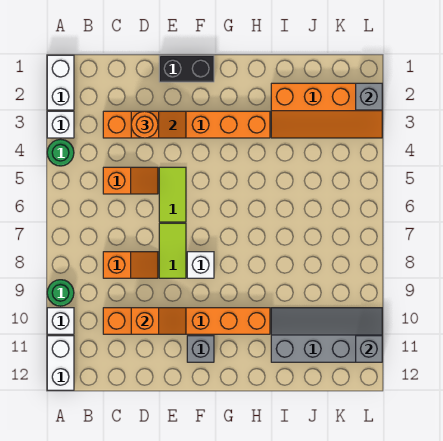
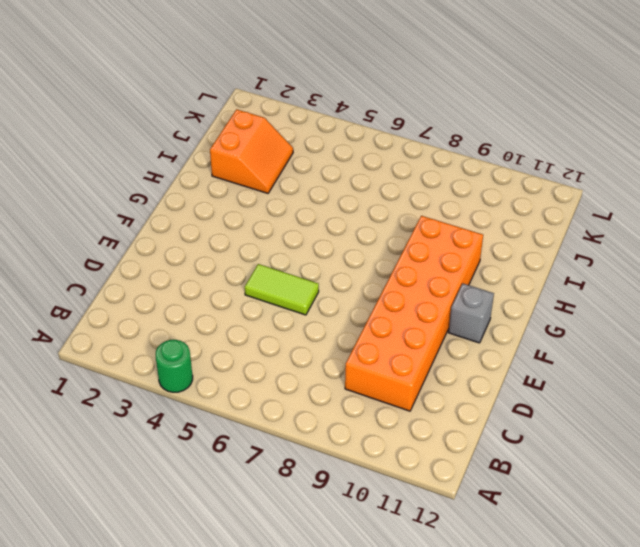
orange 2x6 brick [345,216,483,411] -> orange 1x6 brick [103,308,270,334]
orange 2x2 slope [210,109,293,193] -> orange 2x4 slope [271,83,382,138]
none -> white 1x2 brick [47,55,74,110]
none -> white 1x1 brick [47,111,74,138]
none -> green 1x1 round brick [47,280,74,306]

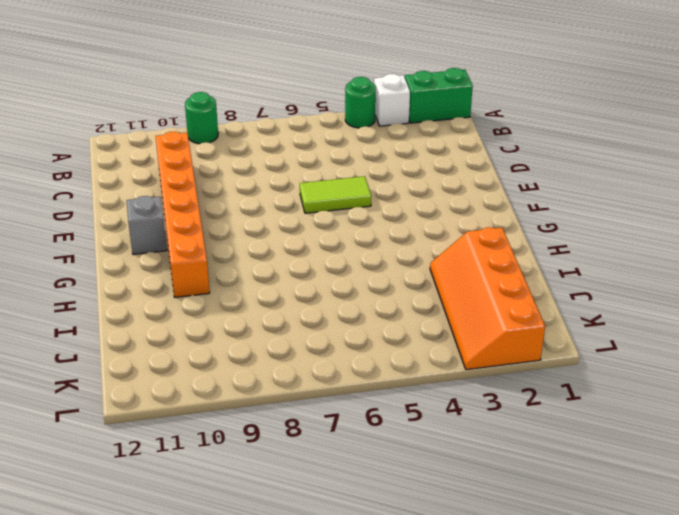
green 1x2 brick [405,68,473,123] -> white 1x2 brick [47,55,74,110]
none -> white 1x1 brick [47,308,74,334]
none -> white 1x2 brick [47,336,74,390]
none -> orange 1x6 brick [103,111,270,138]

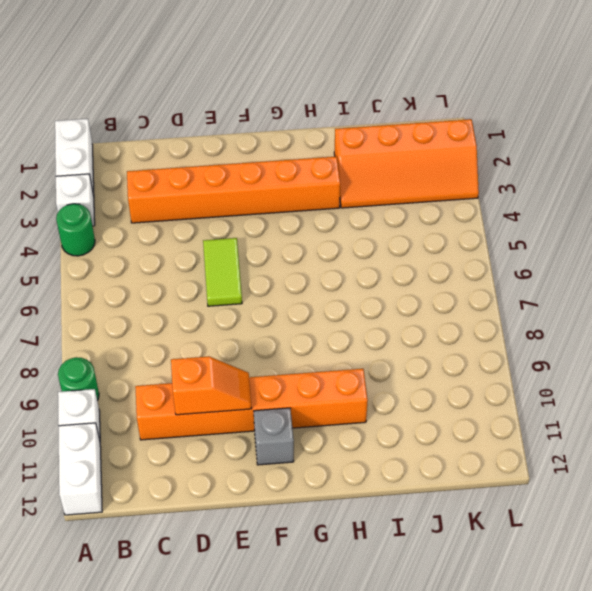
none -> orange 1x2 slope [103,167,158,194]
none -> orange 1x2 slope [103,252,158,278]
none -> black 1x2 brick [159,55,214,82]

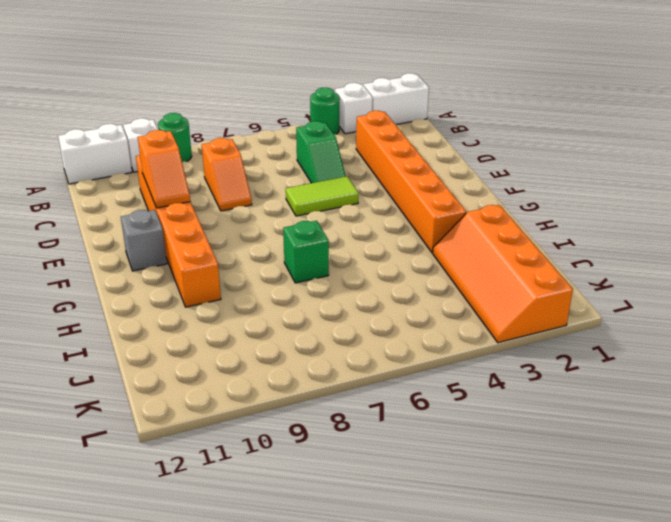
green 1x2 slope [296,121,346,183] -> orange 1x2 slope [103,167,158,194]
green 1x1 brick [283,221,329,283] -> none
none -> black 1x2 brick [159,55,214,82]
none -> lime 1x2 tile [159,223,186,278]
none -> white 1x1 brick [187,252,214,278]

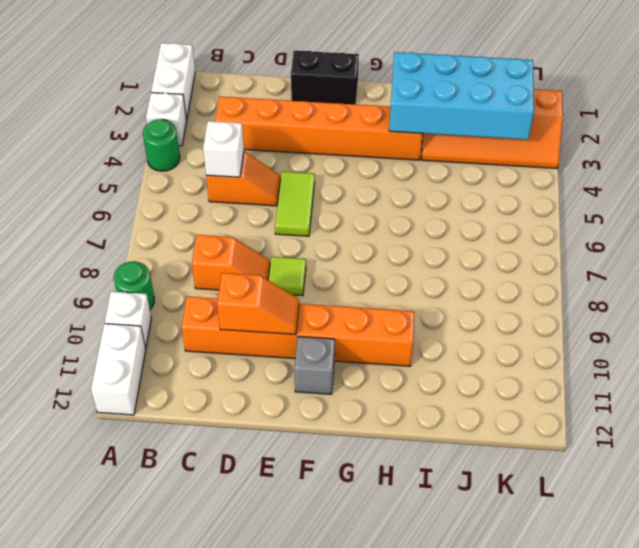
white 1x1 brick [203,121,244,177] -> white 1x1 brick moved to [187,252,214,278]
lime 1x1 tile [268,257,306,296] -> lime 1x2 tile [159,223,186,278]
cyan 2x4 brick [389,52,534,140] -> none
none -> grey 2x4 slope [271,308,382,362]
none -> orange 1x2 slope [131,111,186,138]
none -> grey 1x1 brick [356,83,382,110]

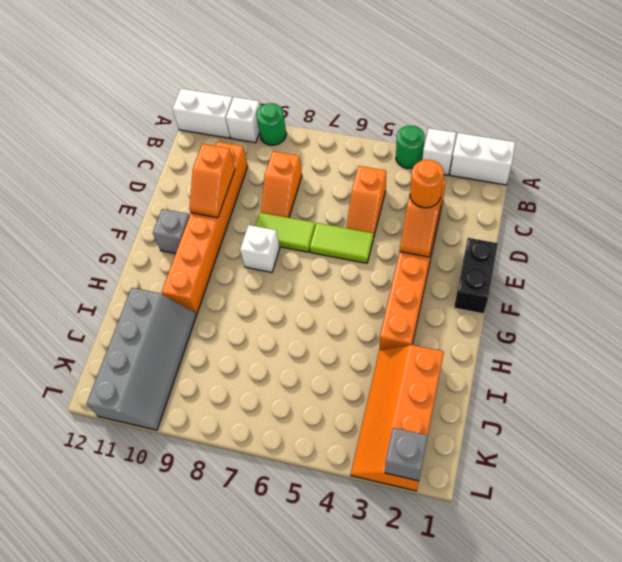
none -> grey 1x1 brick [356,336,382,362]

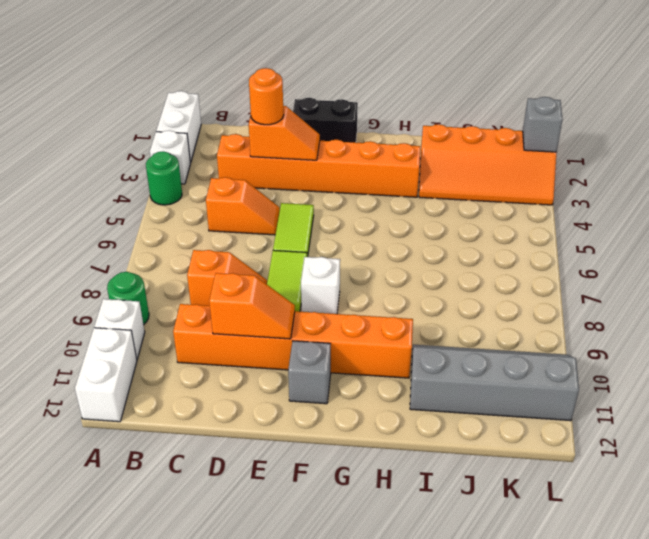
none -> grey 1x1 brick [356,336,382,362]

